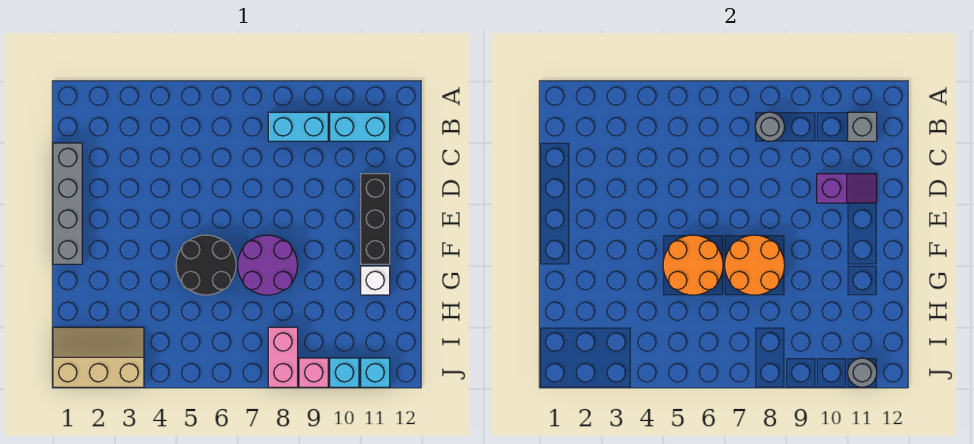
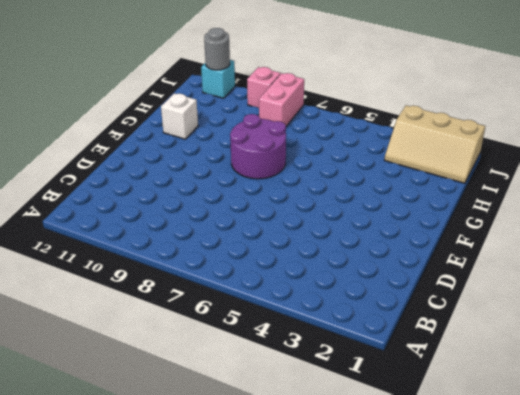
none -> cyan 1x2 brick [268,112,328,141]
none -> cyan 1x2 brick [330,112,390,141]
none -> grey 1x4 brick [53,143,82,264]

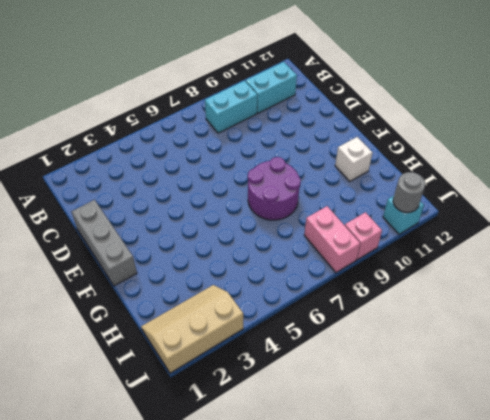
grey 1x3 brick [71,200,137,286] -> grey 1x4 brick [53,143,82,264]
none -> black 1x3 brick [361,174,390,264]
none -> black 2x2 round brick [176,235,236,295]
none -> cyan 1x1 brick [330,358,359,387]

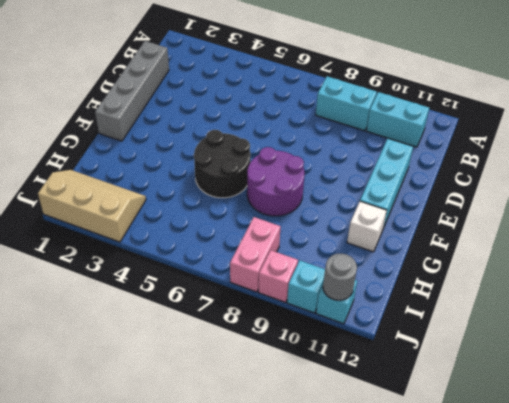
cyan 1x3 brick [360,138,413,228] -> black 1x3 brick [361,174,390,264]
none -> grey 1x1 round brick [755,112,785,141]
none -> grey 1x1 brick [848,112,877,141]
none -> purple 1x2 slope [817,174,877,203]

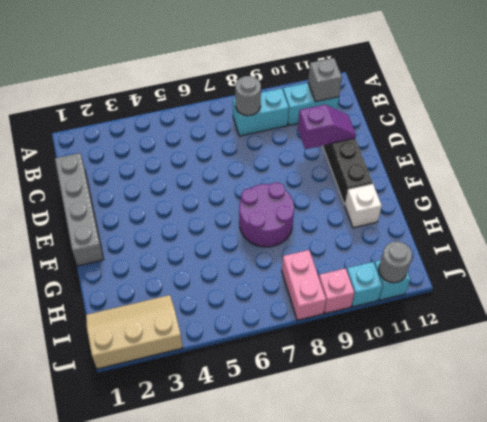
none -> black 2x2 round brick [176,235,236,295]
none -> orange 2x2 round brick [663,235,723,295]
none -> orange 2x2 round brick [725,235,785,295]

